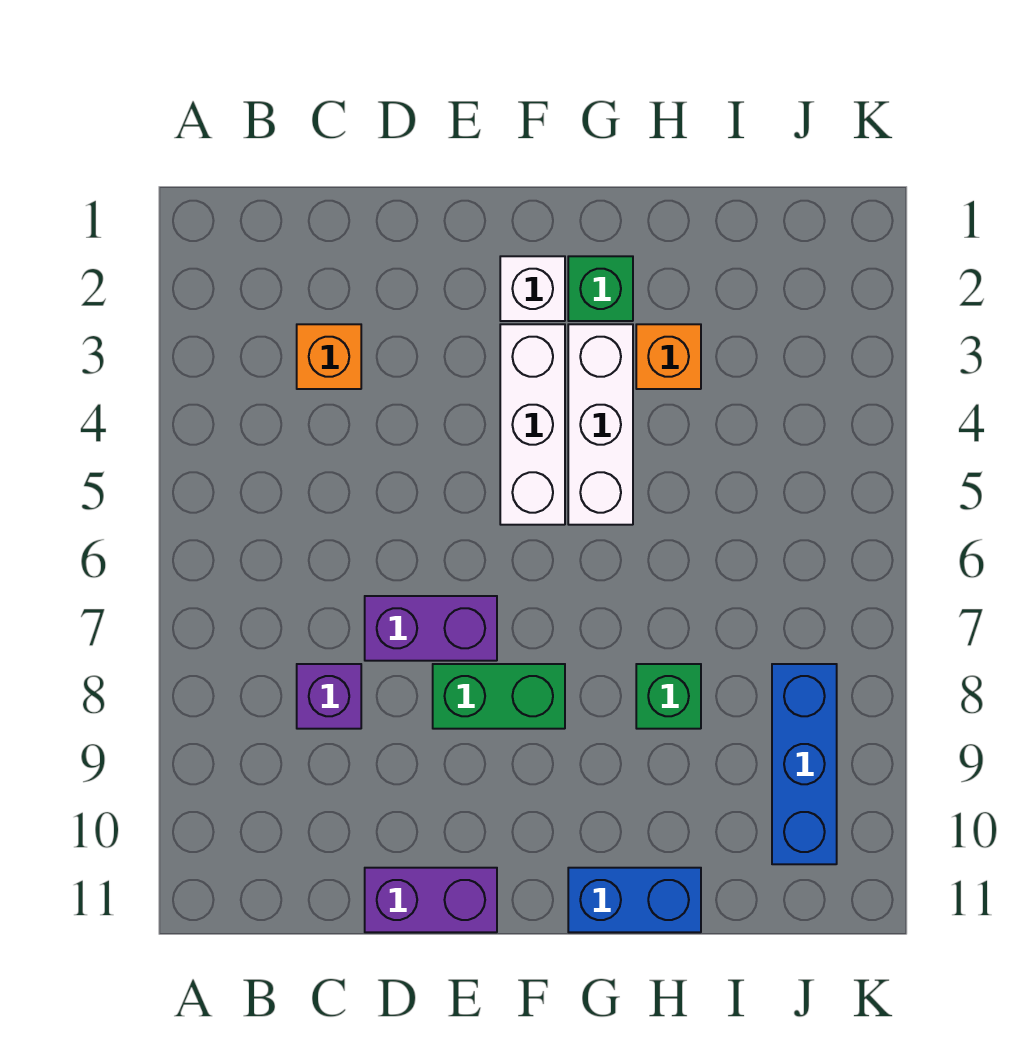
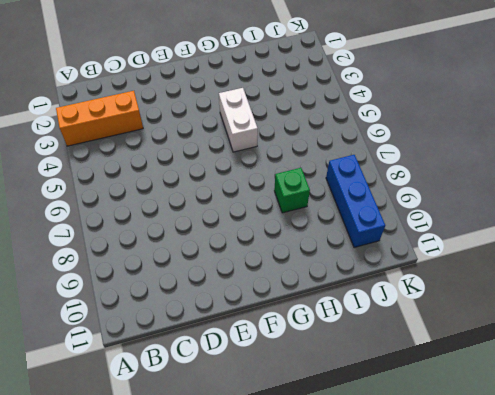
orange 1x3 brick [56,91,143,146] -> orange 1x1 brick [297,324,361,389]
white 1x2 brick [219,88,258,152] -> white 1x3 brick [568,324,633,525]
none -> purple 1x1 brick [297,664,361,729]
none -> purple 1x2 brick [365,596,497,661]
none -> purple 1x2 brick [365,868,497,932]

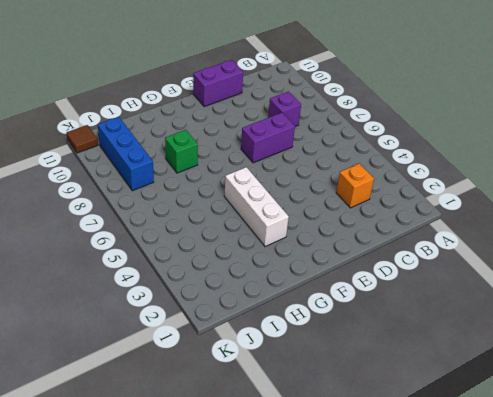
brown 1x1 tile [66,125,98,153] -> none
none -> green 1x2 brick [433,664,565,729]
none -> white 1x1 brick [500,256,565,321]
none -> white 1x3 brick [500,324,565,525]

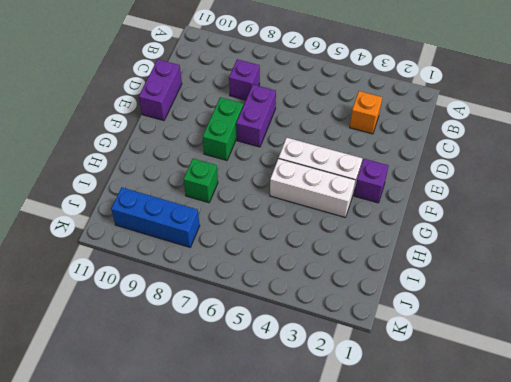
purple 1x1 brick [354,159,388,203] -> white 1x1 brick [500,256,565,321]
none -> green 1x1 brick [568,256,633,321]
none -> blue 1x2 brick [568,868,701,932]
none -> orange 1x1 brick [636,324,701,389]

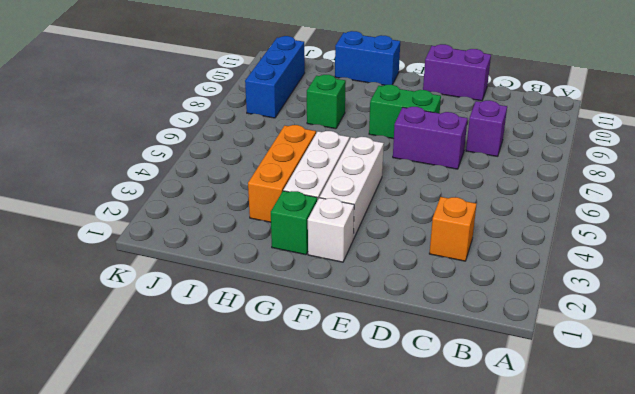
orange 1x3 brick [248,125,316,222] -> orange 1x1 brick [636,324,701,389]

